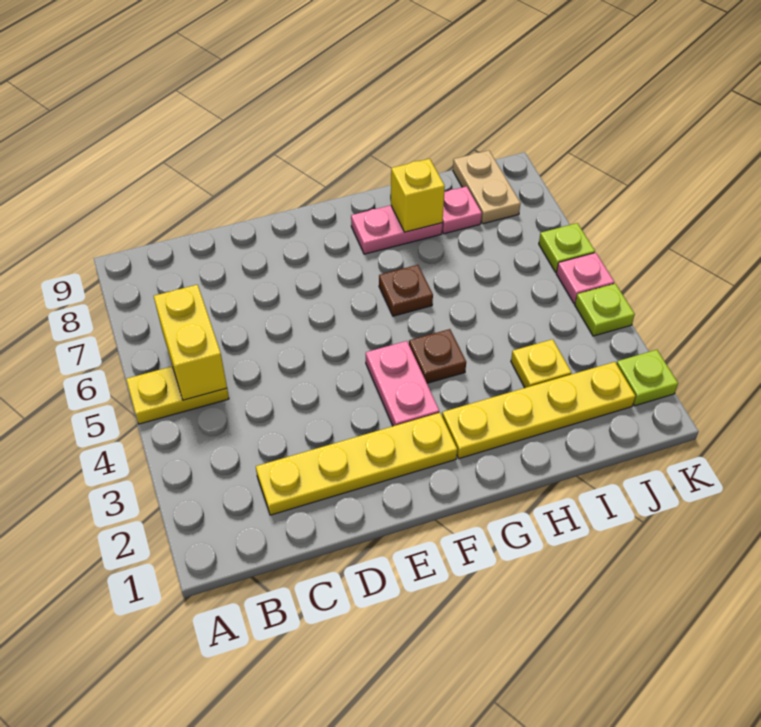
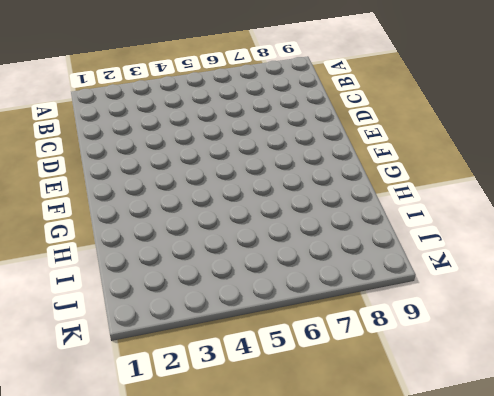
none -> yellow 1x2 plate [126,366,229,424]
none -> yellow 1x4 plate [256,413,457,515]
none -> pink 1x2 plate [366,341,439,426]

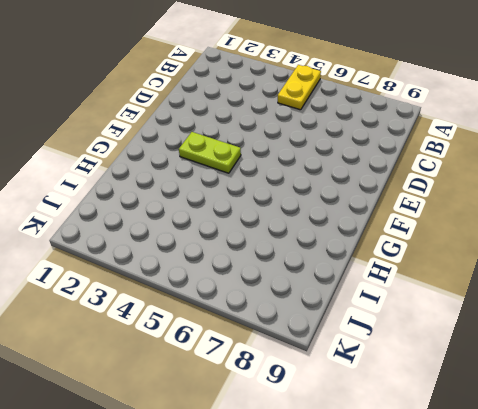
lime 1x2 plate [179,132,241,173] -> pink 1x2 plate [366,341,439,426]
none -> yellow 1x4 plate [256,413,457,515]
none -> yellow 1x4 plate [442,362,635,459]
none -> brown 1x1 plate [409,329,466,383]

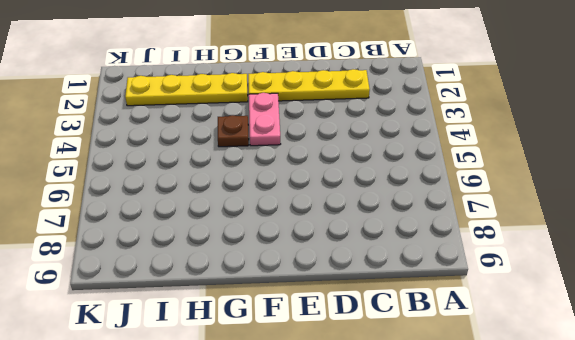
none -> yellow 1x2 plate [126,366,229,424]
none -> brown 1x1 plate [379,265,433,316]
none -> pink 1x2 plate [351,205,442,254]

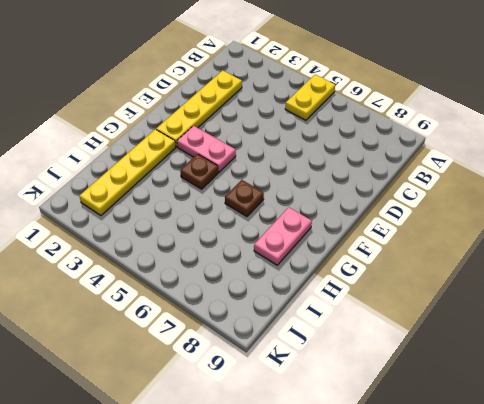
none -> yellow 1x1 plate [511,339,571,388]
none -> pink 1x1 plate [442,186,482,234]
none -> tan 1x2 plate [453,150,521,224]

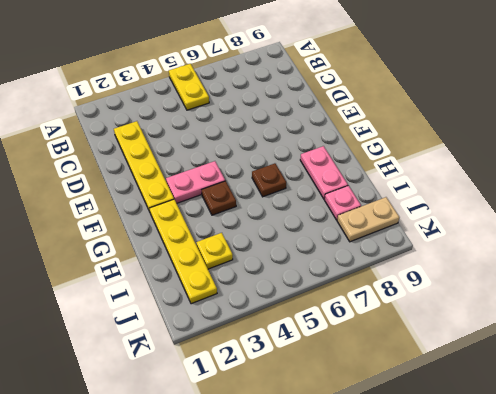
none -> lime 1x1 plate [616,350,678,406]
none -> lime 1x1 plate [575,284,635,336]
none -> pink 1x1 plate [556,253,614,303]

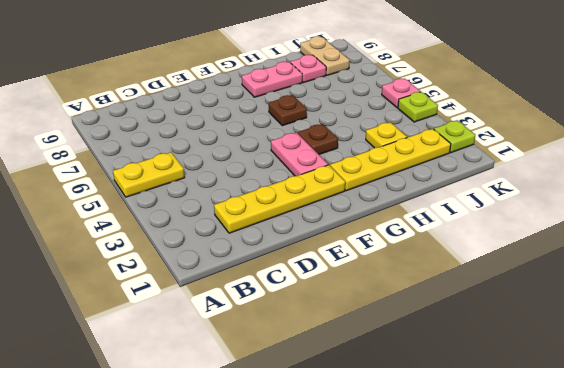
none -> lime 1x1 plate [539,223,595,272]
none -> yellow 1x2 brick [154,285,227,400]
none -> yellow 1x1 brick [391,159,445,232]

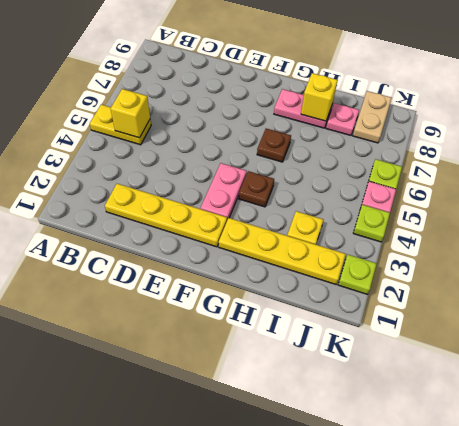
yellow 1x1 brick [111,89,150,138] -> yellow 1x2 brick [154,285,227,400]

